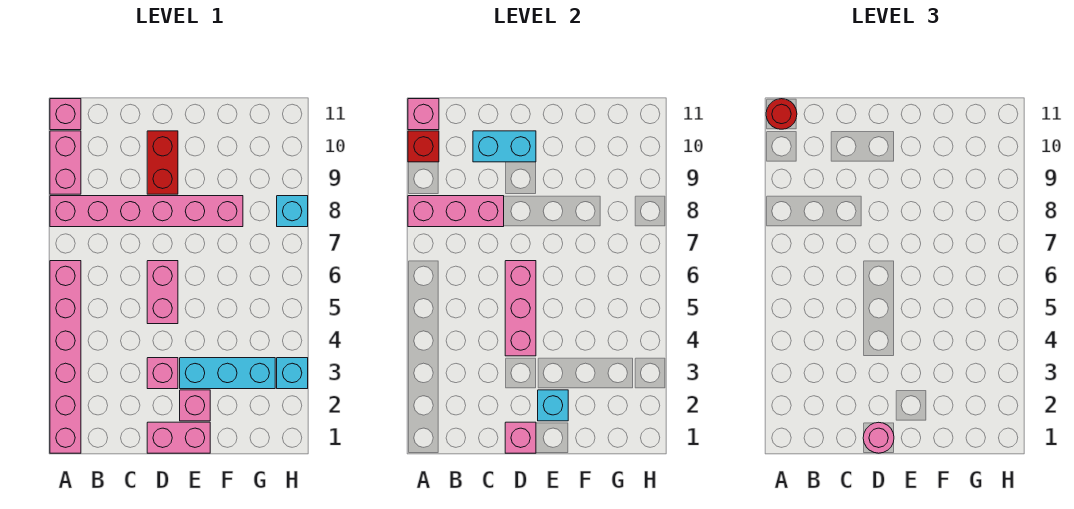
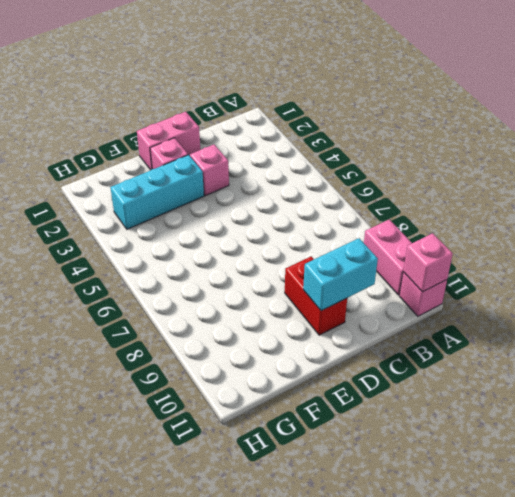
none -> pink 1x6 brick [50,261,81,453]
none -> pink 1x6 brick [50,196,243,227]
none -> pink 1x2 brick [147,261,178,324]

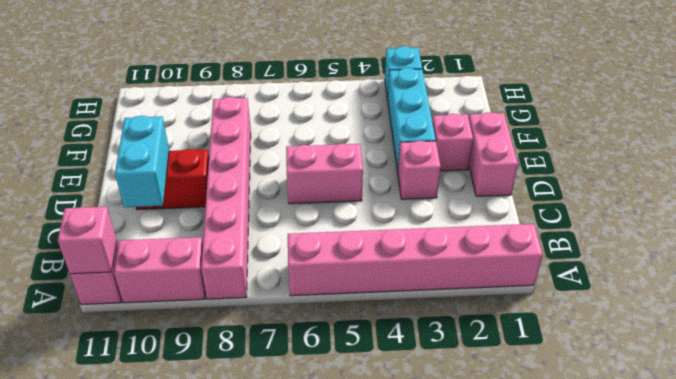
none -> cyan 1x1 brick [277,196,308,227]
none -> pink 1x3 brick [408,196,504,227]
none -> red 1x1 brick [408,131,439,162]

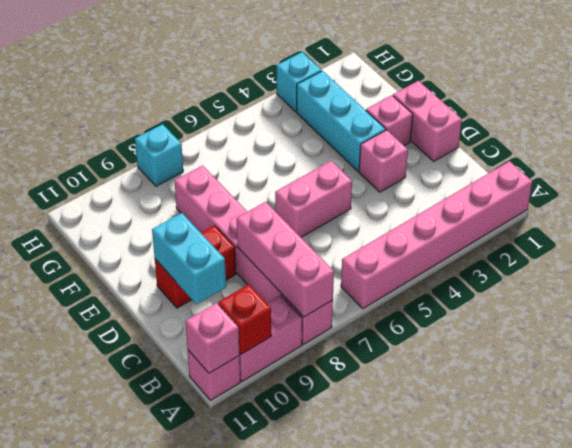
none -> pink 1x1 brick [505,422,536,453]
none -> pink 1x3 brick [505,261,536,356]
none -> cyan 1x1 brick [538,390,568,421]

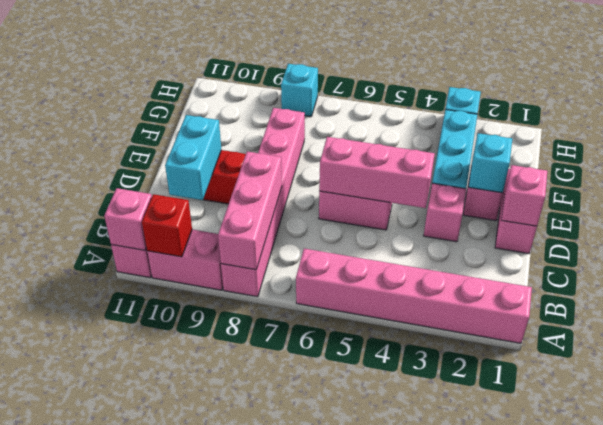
none -> red 1x1 round brick [766,99,797,129]
none -> pink 1x1 round brick [863,422,894,453]

